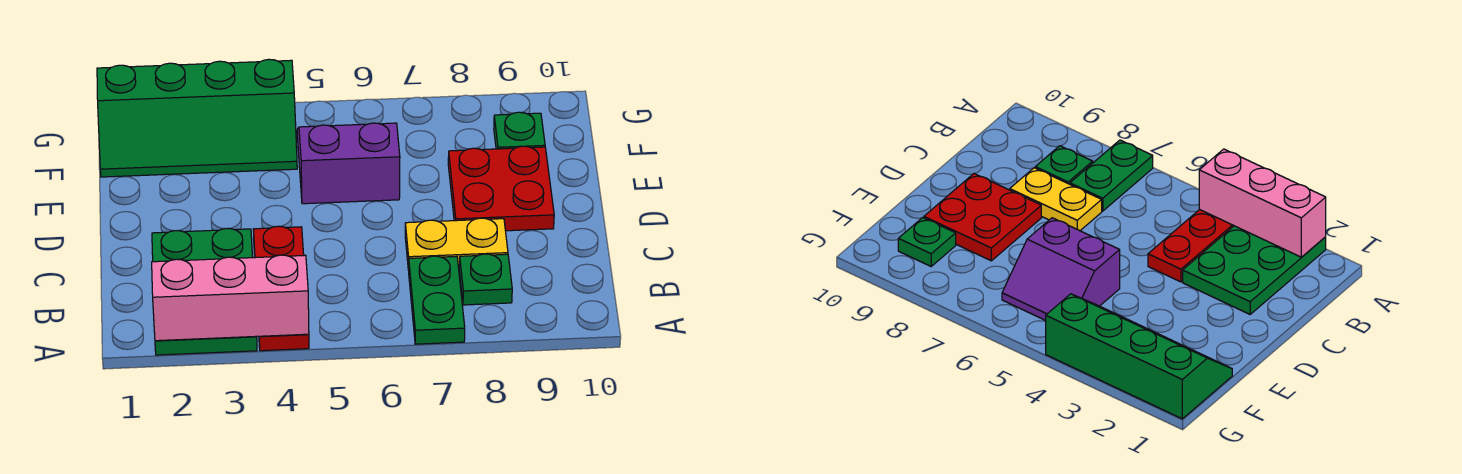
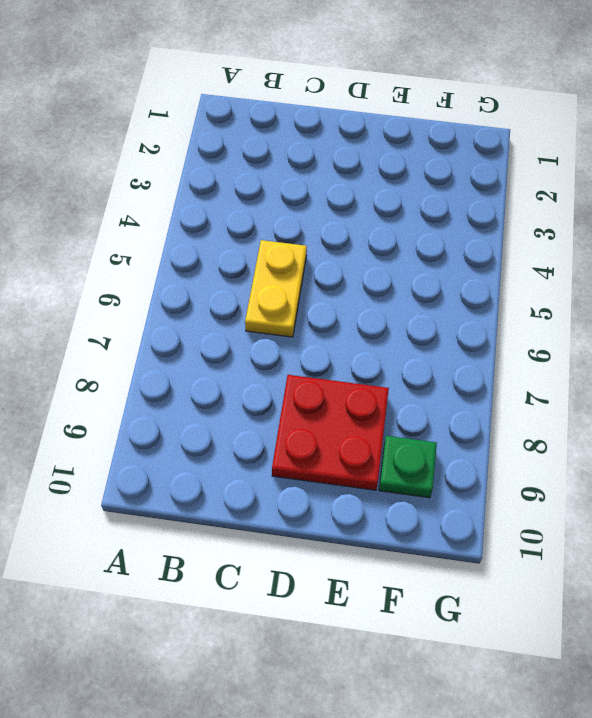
yellow 1x2 plate [245,240,307,337] -> yellow 1x2 plate moved to [405,218,508,270]
none -> green 2x3 plate [152,229,257,355]
none -> red 1x3 plate [253,226,309,351]

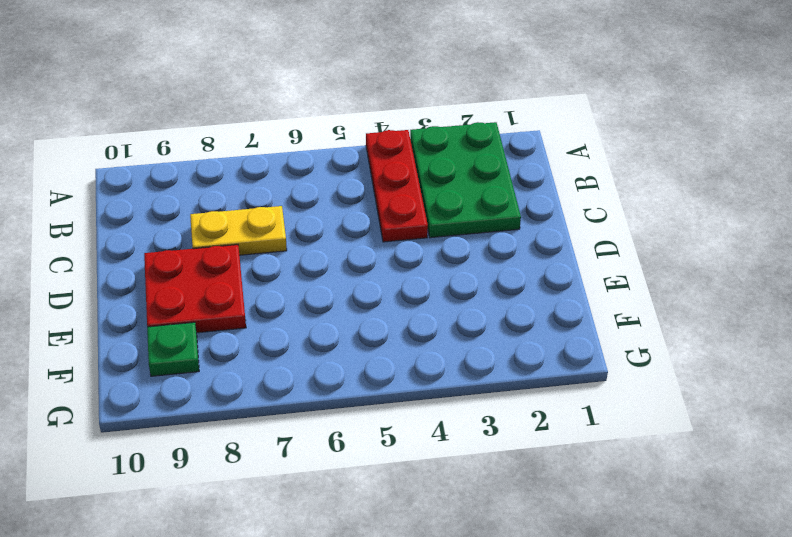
none -> green 1x2 plate [409,256,465,344]
none -> green 1x1 plate [459,254,512,305]

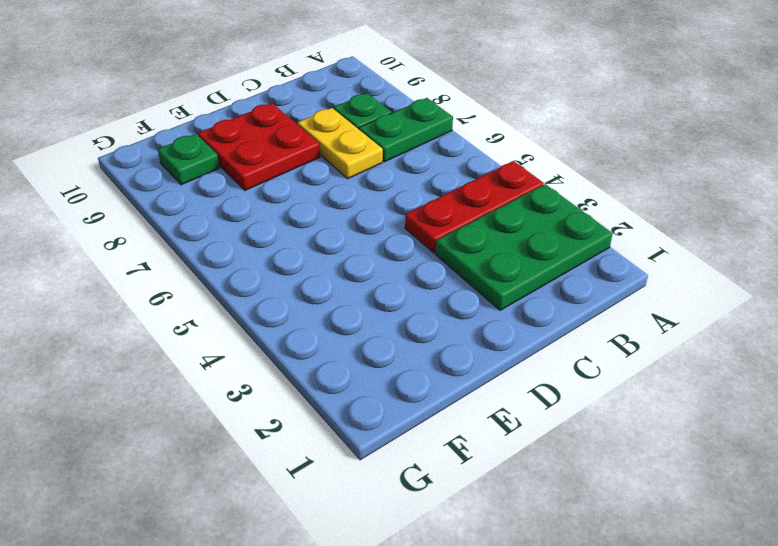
none -> purple 2x2 slope [297,123,400,204]
none -> green 2x4 slope [97,59,297,177]

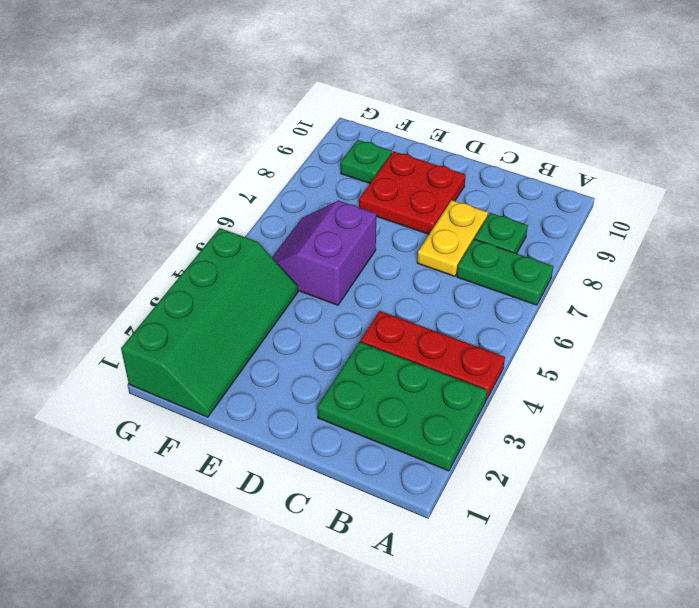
none -> pink 1x3 brick [152,255,309,341]

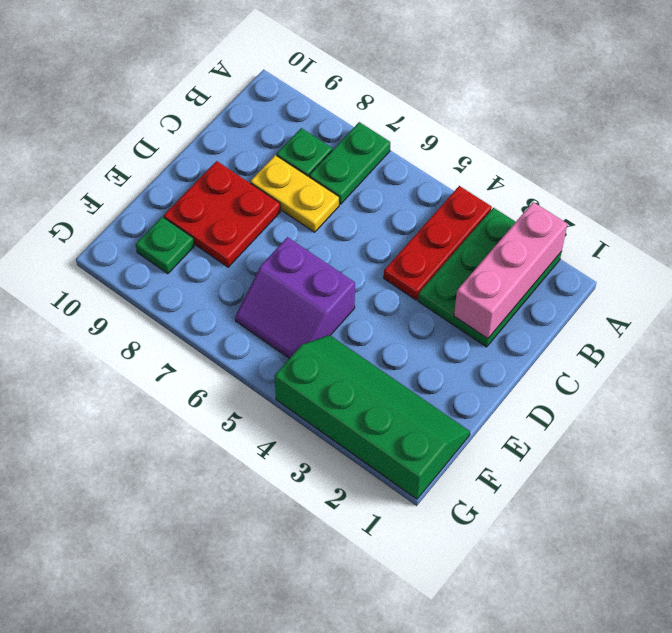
pink 1x3 brick [454,202,567,339] -> pink 1x3 brick turned to [152,255,309,341]

